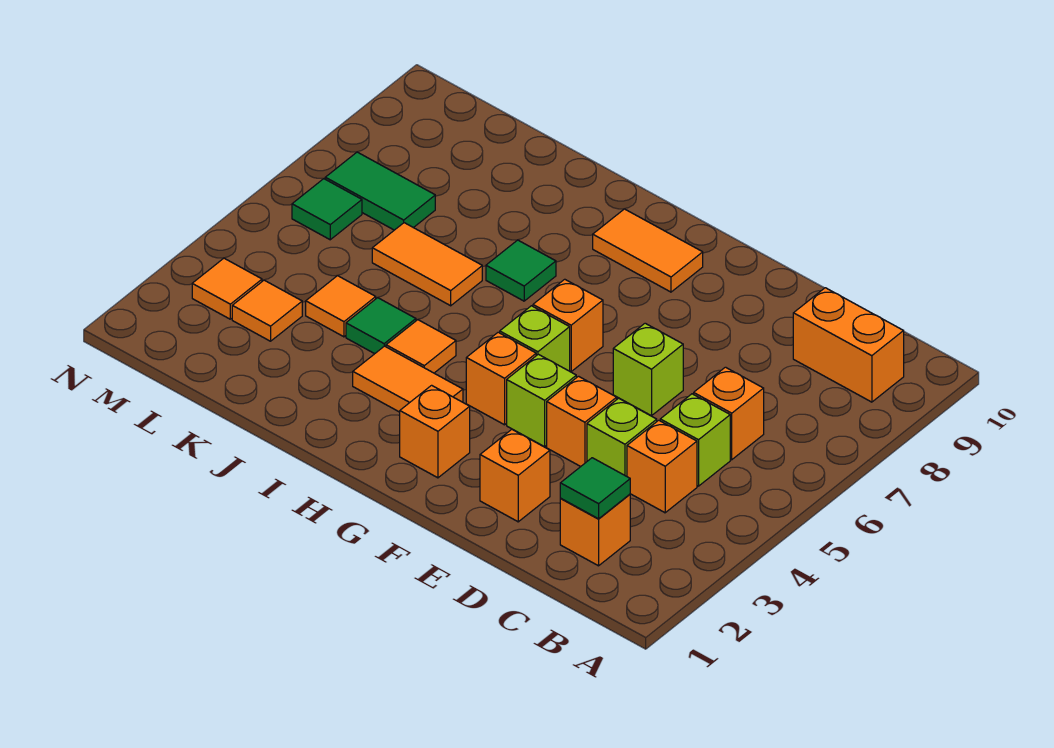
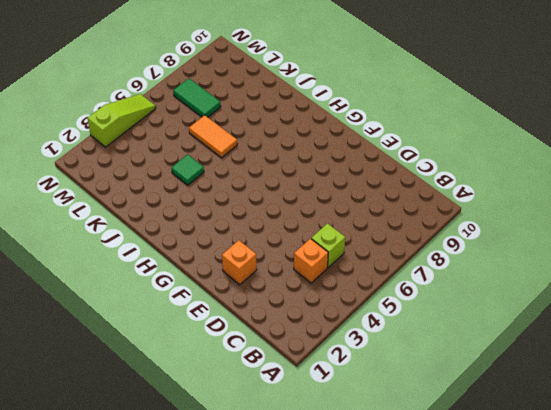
lime 1x3 slope [87,94,156,147] -> none
none -> orange 1x2 brick [793,288,904,402]
none -> orange 1x1 brick [560,494,630,566]
none -> orange 1x1 brick [694,367,764,460]

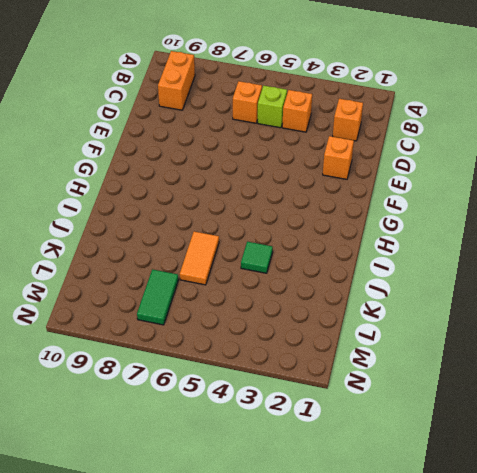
none -> lime 1x1 brick [587,398,657,476]
none -> orange 1x1 brick [547,376,617,467]
none -> lime 1x1 brick [613,323,683,416]

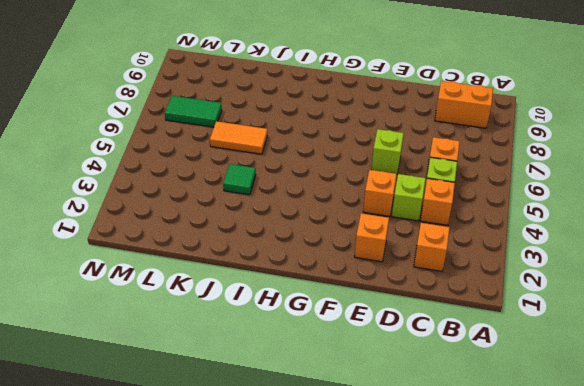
none -> lime 1x1 brick [507,354,576,447]
none -> orange 1x1 brick [400,385,470,478]
none -> orange 1x1 brick [466,332,536,425]

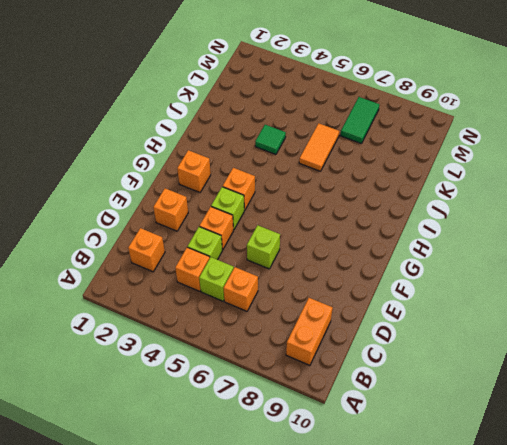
none -> lime 1x1 brick [500,306,570,371]
none -> orange 1x1 brick [533,279,603,372]
none -> orange 1x2 tile [593,209,703,292]

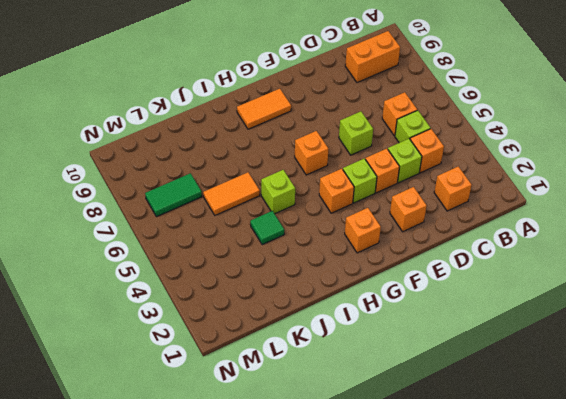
lime 1x1 brick [261,170,295,214] -> lime 1x1 brick moved to [500,306,570,371]
none -> orange 1x2 tile [353,346,463,412]
none -> orange 1x1 tile [386,320,456,373]
none -> green 1x1 tile [486,240,556,301]

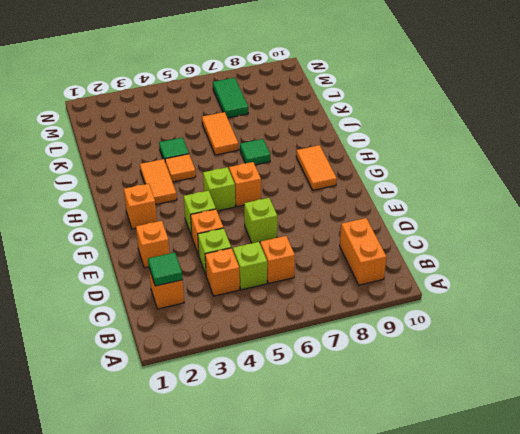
none -> orange 1x1 brick [466,332,536,425]
none -> orange 1x1 tile [306,276,376,337]
none -> orange 1x1 tile [232,280,302,341]

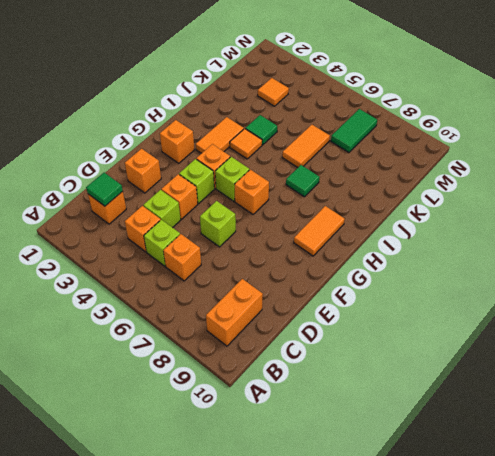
none -> orange 1x1 tile [306,276,376,337]
none -> orange 1x1 tile [192,258,262,319]
none -> green 1x1 tile [292,179,362,240]

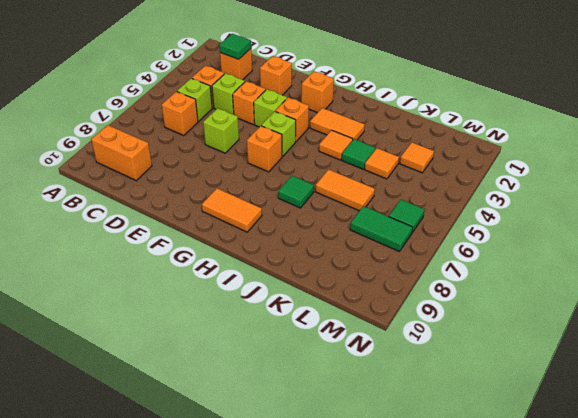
none -> orange 1x1 tile [192,258,262,319]

